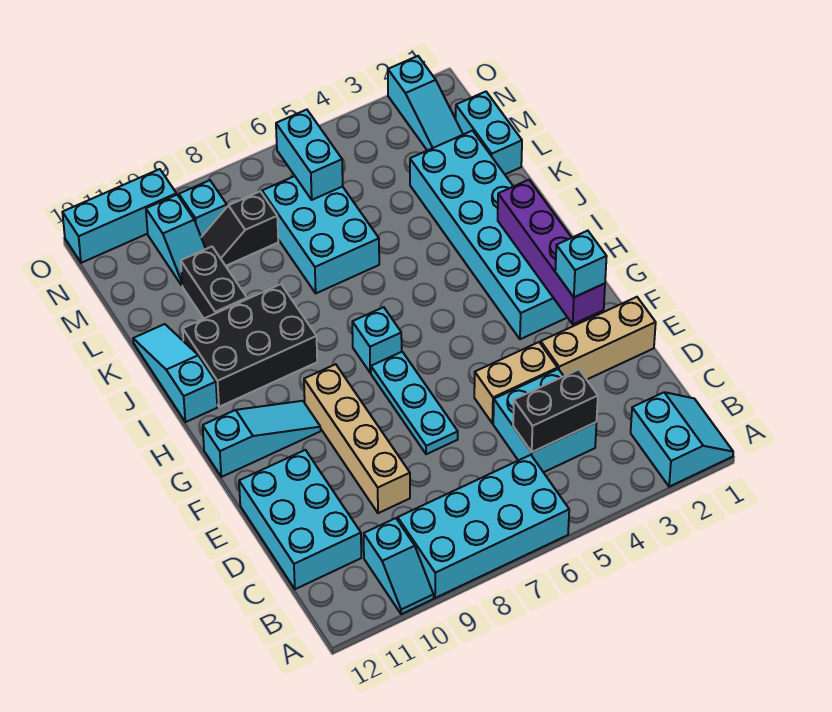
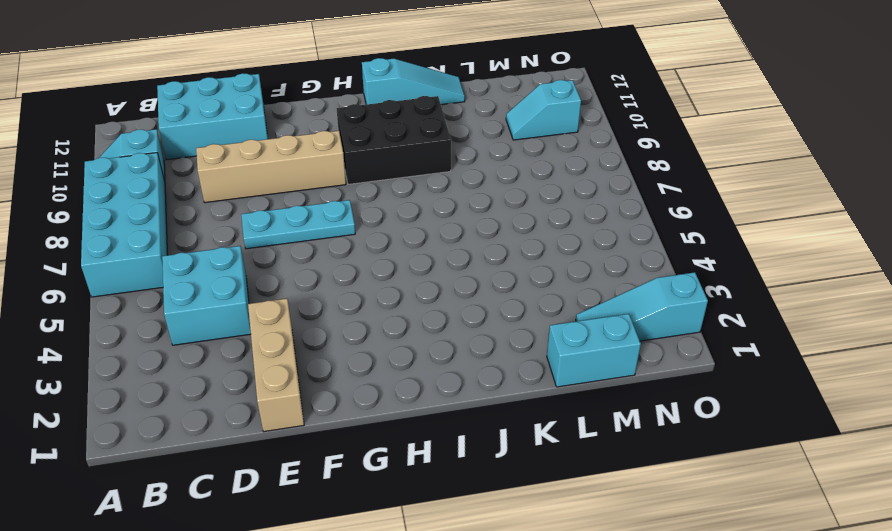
black 2x3 brick [336,96,451,184] -> black 2x3 brick turned to [183,284,317,407]
none -> cyan 2x2 slope [631,392,733,487]
none -> tan 1x2 brick [474,342,558,423]
none -> cyan 2x6 brick [410,131,567,339]

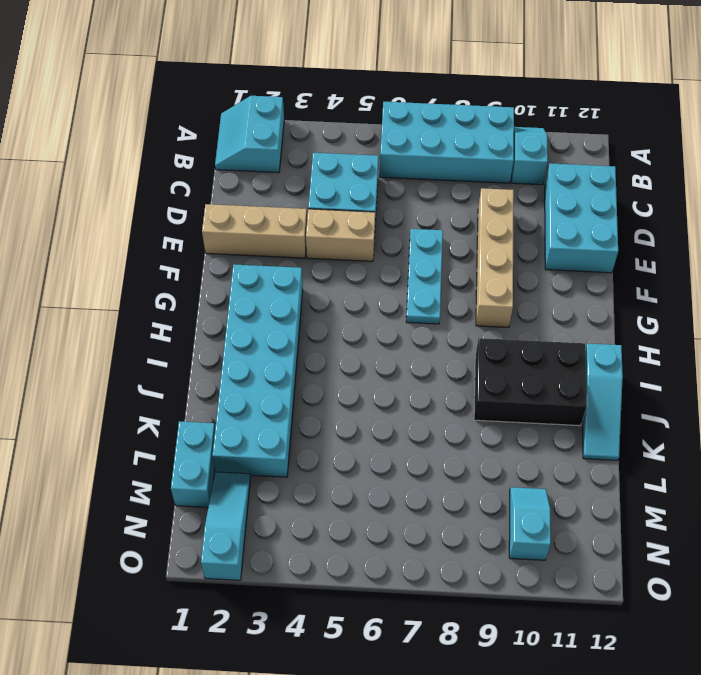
none -> cyan 1x3 slope [203,401,321,477]
none -> cyan 1x1 brick [352,307,402,373]
none -> cyan 2x3 brick [262,176,379,293]

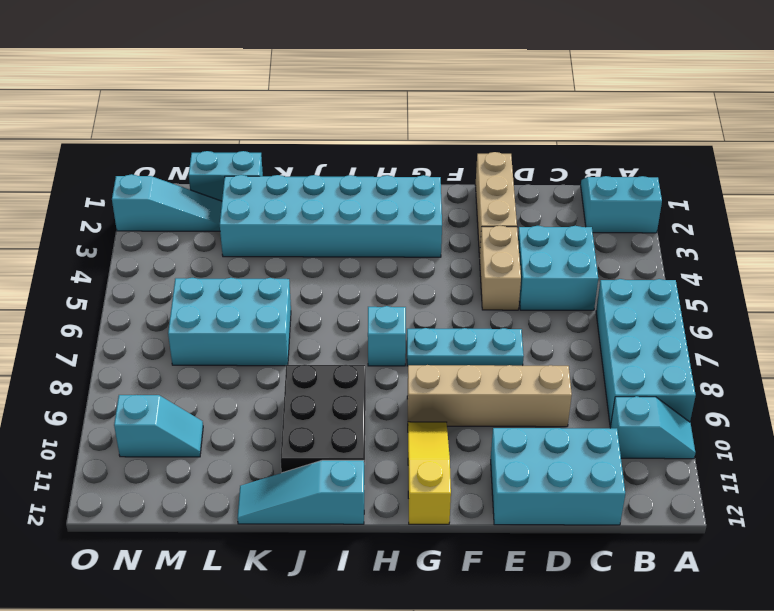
yellow 1x3 slope [408,422,451,524] -> cyan 1x3 slope [203,401,321,477]
none -> black 1x2 brick [181,247,247,318]
none -> black 1x2 slope [201,191,278,266]
none -> cyan 1x1 brick [179,180,227,237]

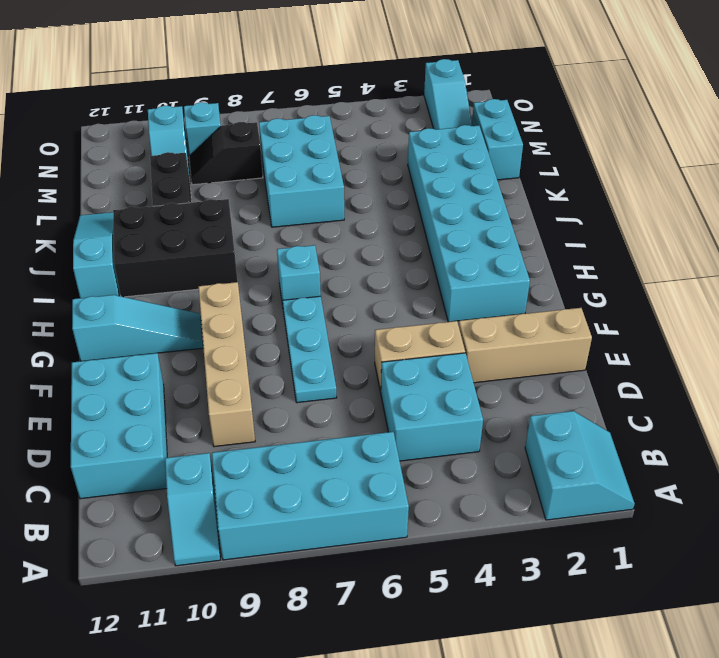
none -> cyan 1x3 brick [62,169,177,263]
none -> black 1x2 brick [513,370,598,452]
none -> purple 1x4 brick [498,180,605,324]

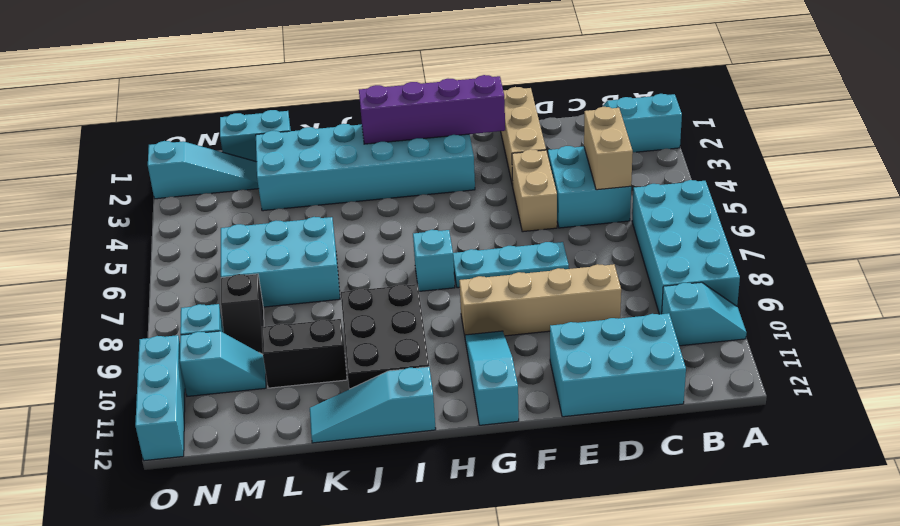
tan 1x2 brick [584,107,633,190] -> black 1x2 brick [513,370,598,452]
none -> cyan 1x2 brick [276,110,343,200]
none -> cyan 1x1 brick [555,231,607,297]

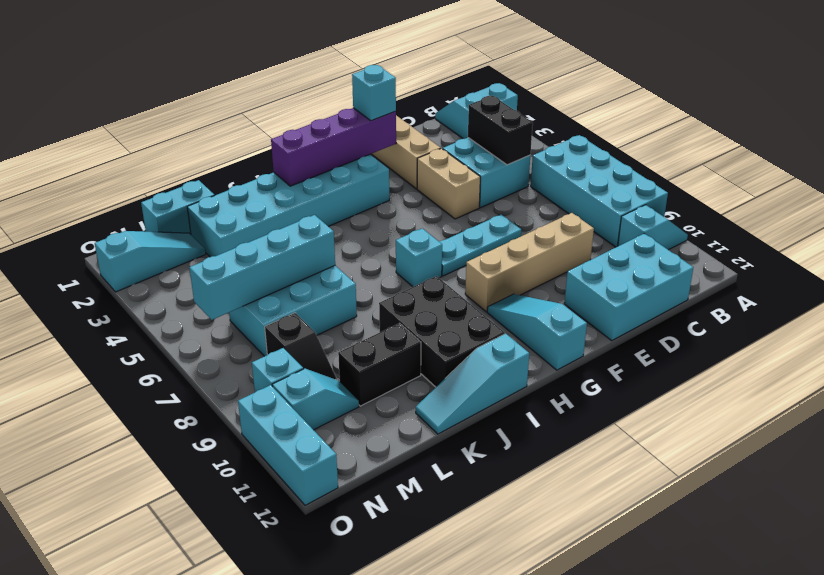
cyan 1x4 brick [189,215,335,320] -> cyan 1x2 brick [276,110,343,200]

